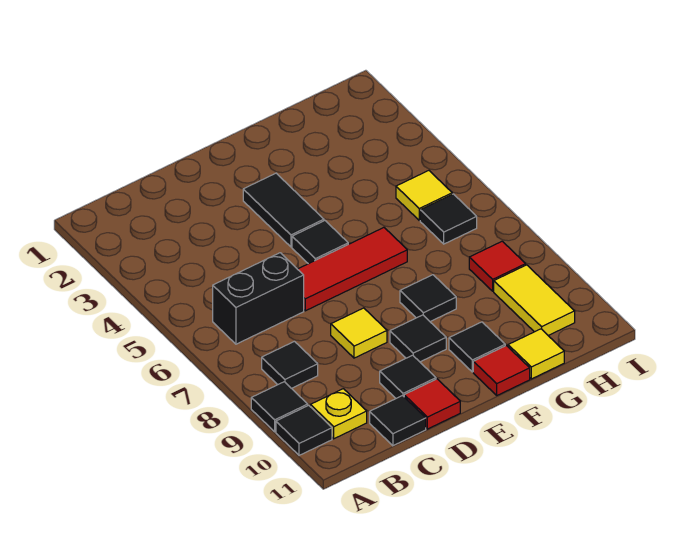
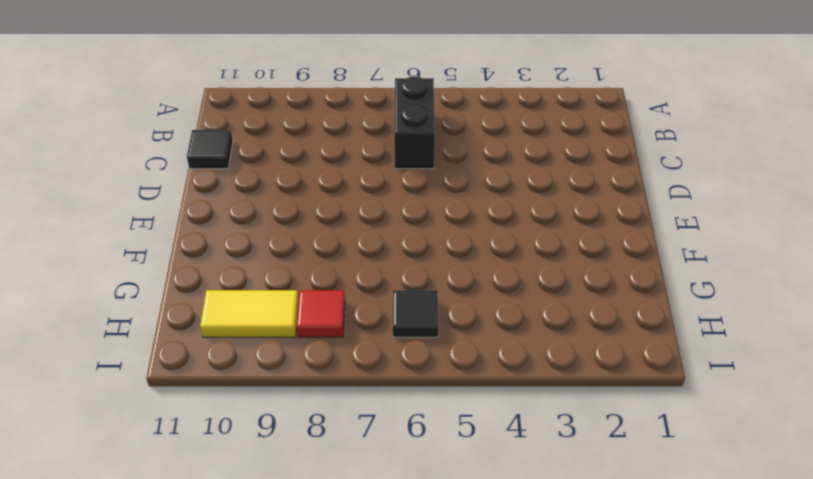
none -> black 1x1 tile [251,382,308,432]
none -> black 1x1 tile [276,405,332,455]
none -> black 1x1 tile [262,341,318,388]

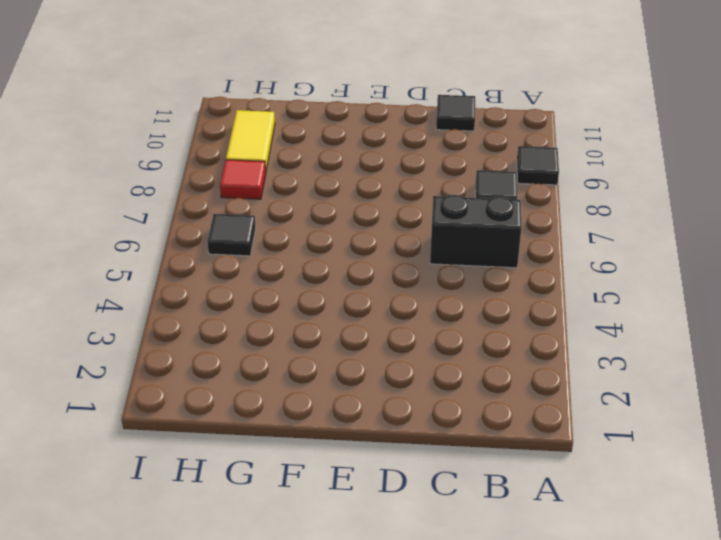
none -> black 1x1 tile [276,405,332,455]
none -> yellow 1x1 plate [310,389,367,439]
none -> red 1x3 tile [298,228,407,311]

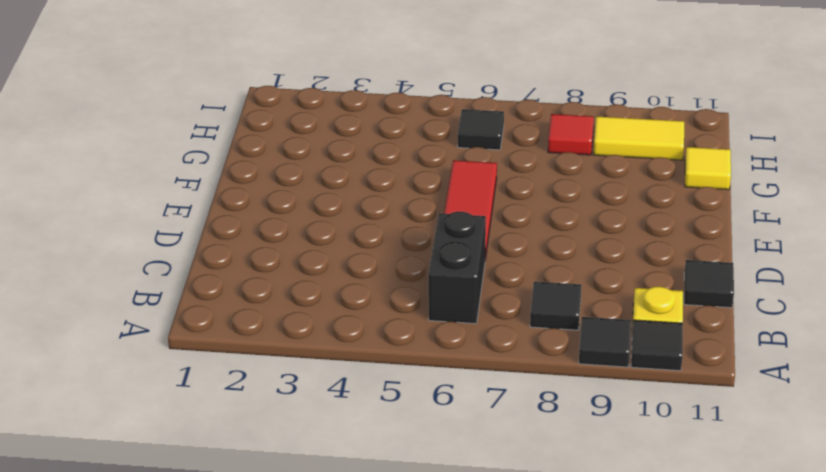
none -> yellow 1x1 tile [331,308,387,358]
none -> black 1x1 tile [380,355,436,398]
none -> red 1x1 tile [404,379,460,429]

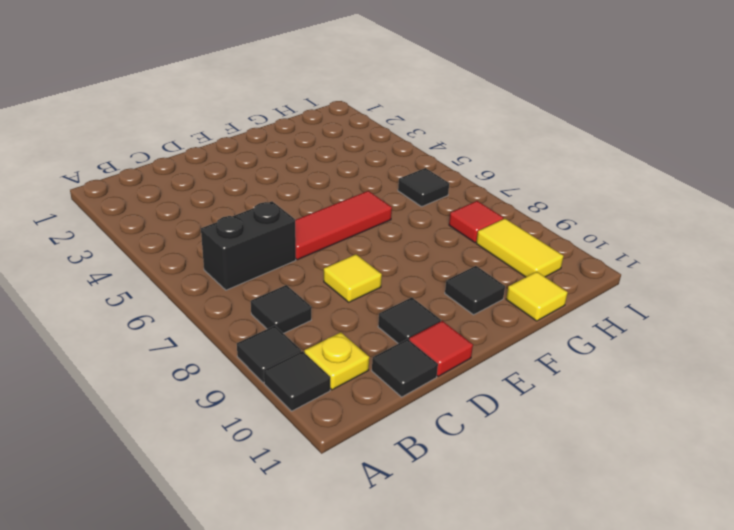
none -> black 1x2 tile [243,173,324,247]
none -> black 1x1 tile [292,221,348,264]
none -> black 1x1 tile [390,315,446,362]

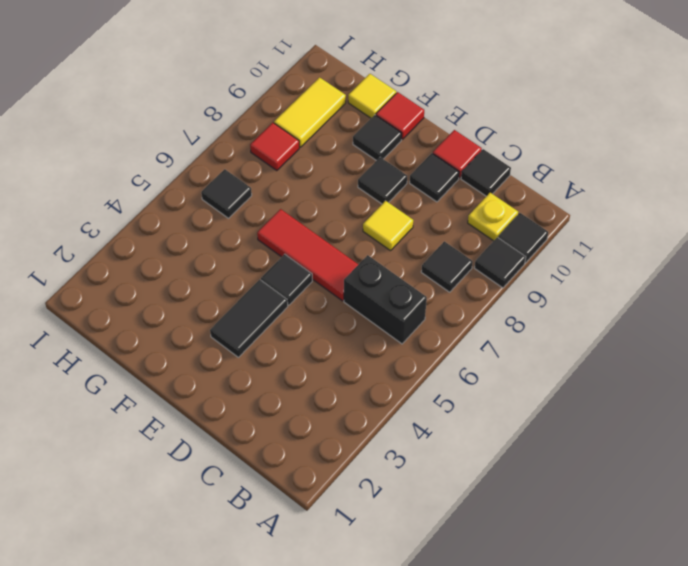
none -> black 1x1 tile [400,275,456,322]
none -> yellow 1x1 tile [396,171,452,220]

